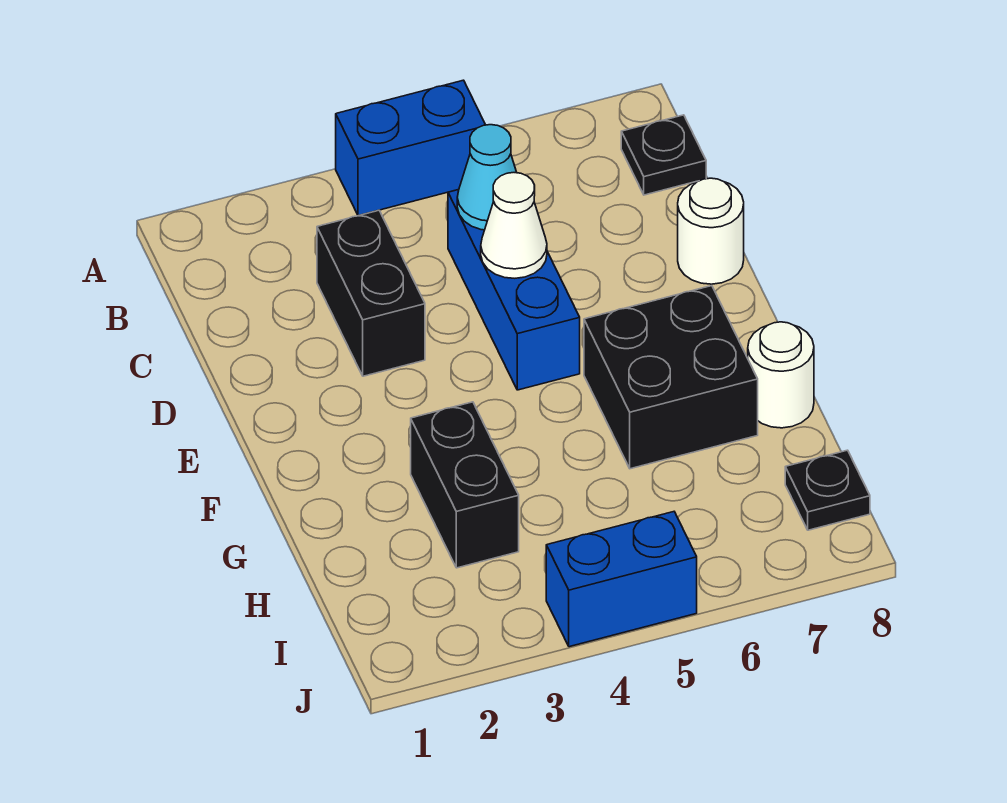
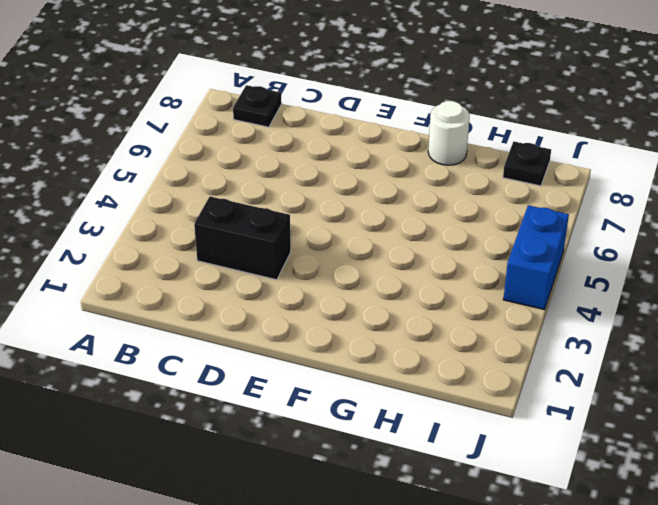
none -> blue 1x2 brick [336,80,485,216]
none -> blue 1x3 brick [448,190,580,390]
none -> white 1x1 round brick [678,178,744,284]

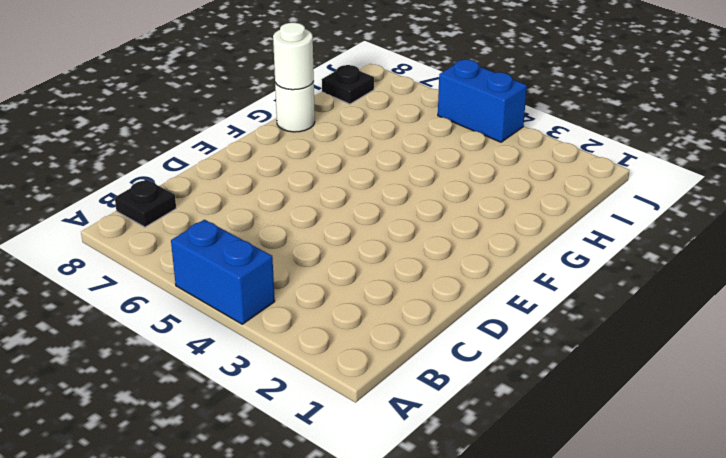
white 1x1 round brick [273,23,314,90] -> white 1x1 round brick moved to [678,178,744,284]
none -> black 1x2 brick [317,210,425,376]
none -> blue 1x3 brick [448,190,580,390]
none -> black 2x2 brick [584,286,758,469]

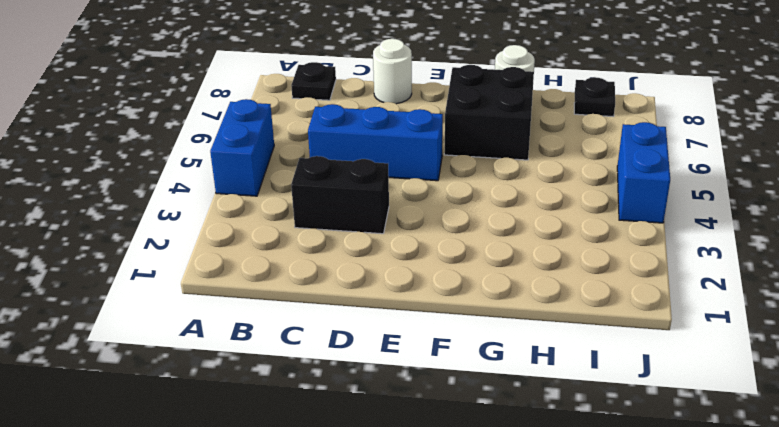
none -> black 1x2 brick [411,402,519,568]
none -> cyan 1x1 cone [457,125,517,230]
none -> white 1x1 cone [481,173,547,278]

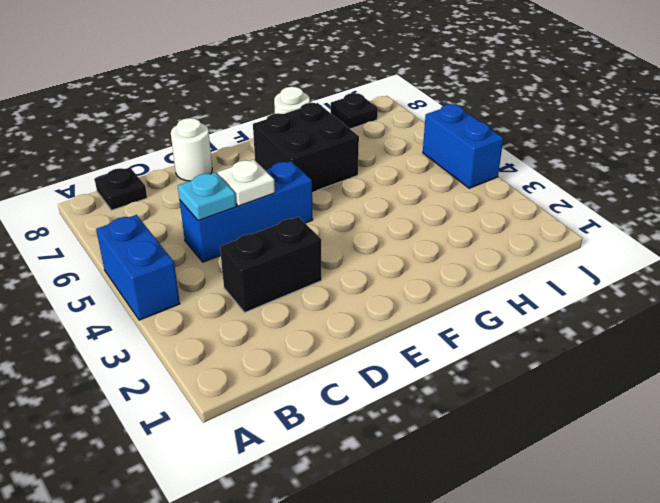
cyan 1x1 plate [178,173,236,221] -> cyan 1x1 cone [457,125,517,230]
white 1x1 plate [217,160,275,206] -> white 1x1 cone [481,173,547,278]
none -> black 1x2 brick [411,402,519,568]

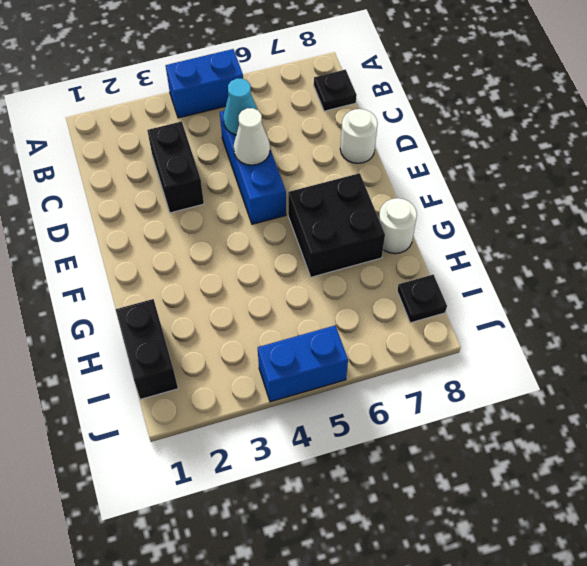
black 1x2 brick [116,299,178,399] -> black 1x2 brick moved to [411,402,519,568]

